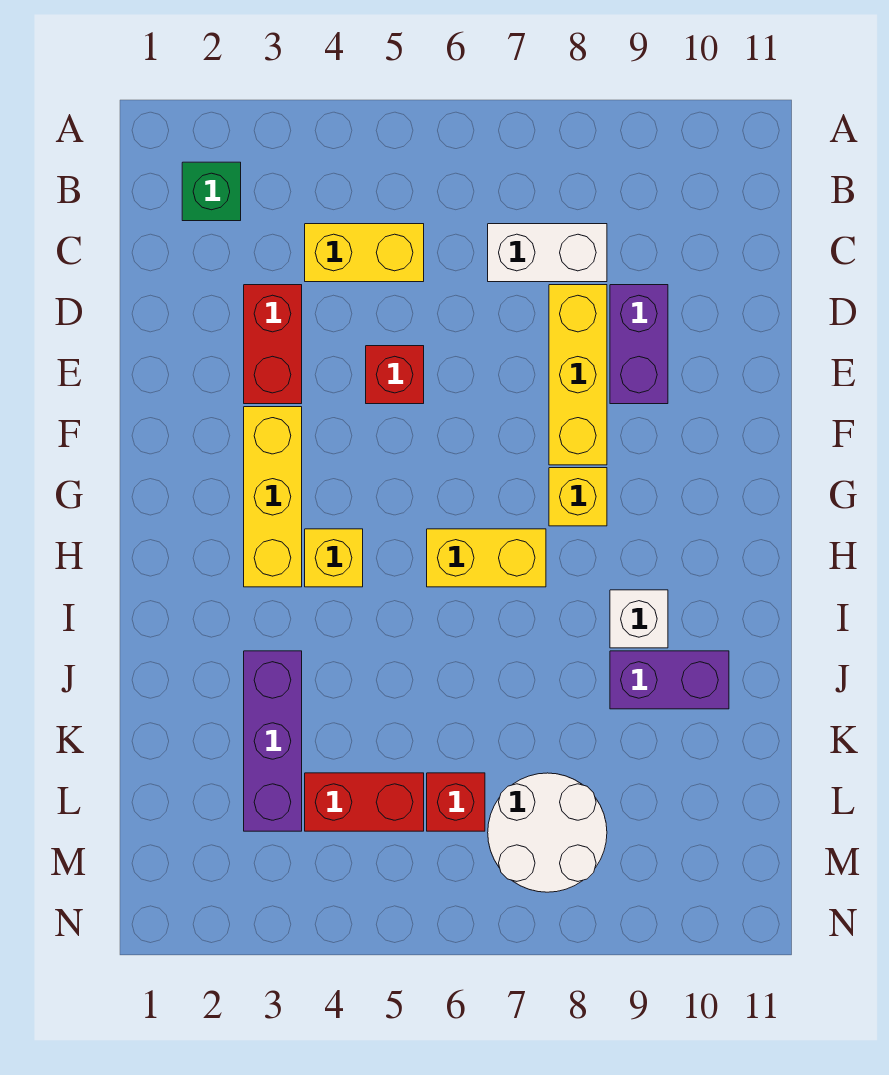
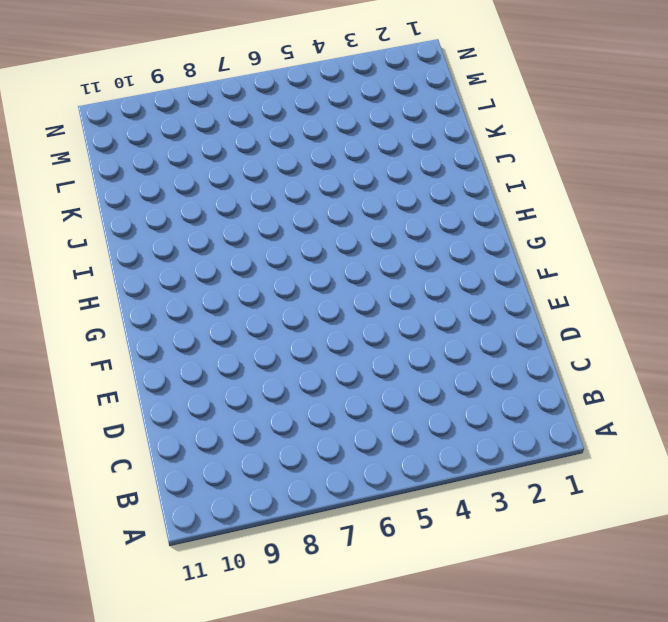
none -> green 1x1 brick [182,162,241,221]
none -> yellow 1x2 brick [305,224,424,282]
none -> white 1x2 brick [488,224,607,282]

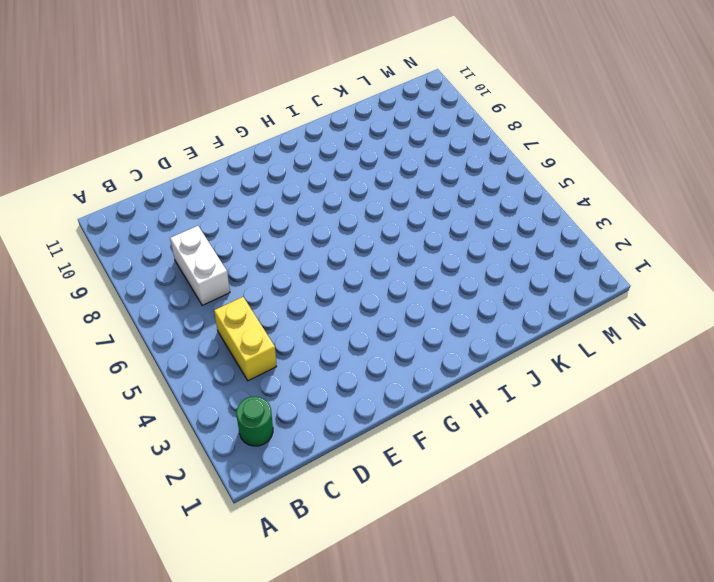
green 1x1 round brick [236,397,273,446] -> green 1x1 brick [182,162,241,221]
none -> red 1x2 brick [244,285,302,404]
none -> yellow 1x3 brick [549,285,607,465]
none -> purple 1x2 brick [610,285,668,404]

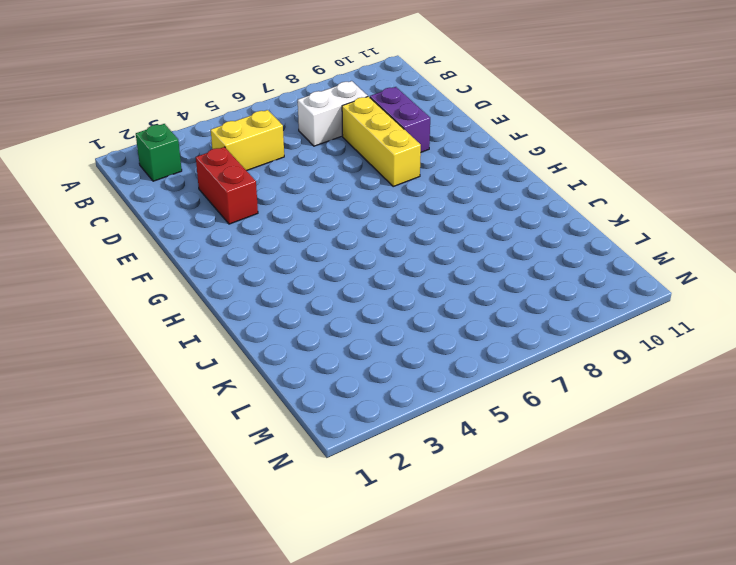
none -> red 1x1 brick [366,346,424,404]
none -> yellow 1x3 brick [244,407,302,587]
none -> yellow 1x1 brick [549,468,607,526]

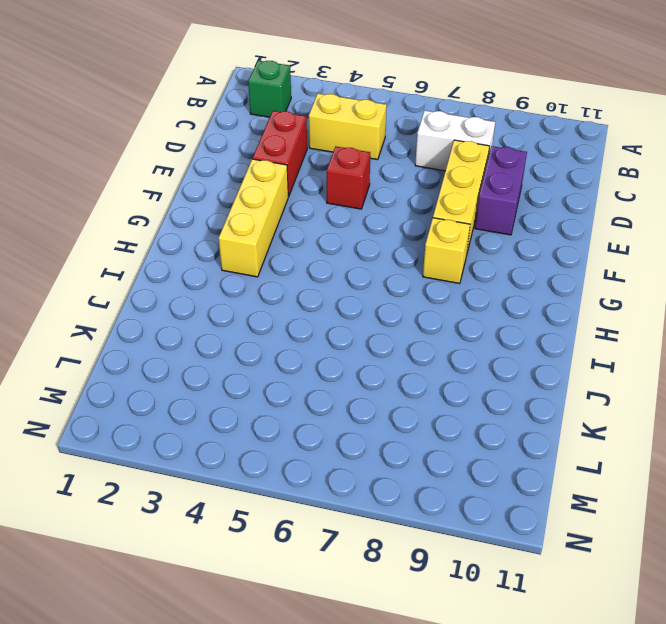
none -> yellow 1x1 brick [305,529,363,587]
none -> yellow 1x2 brick [427,529,546,587]
none -> white 1x1 brick [610,590,668,648]

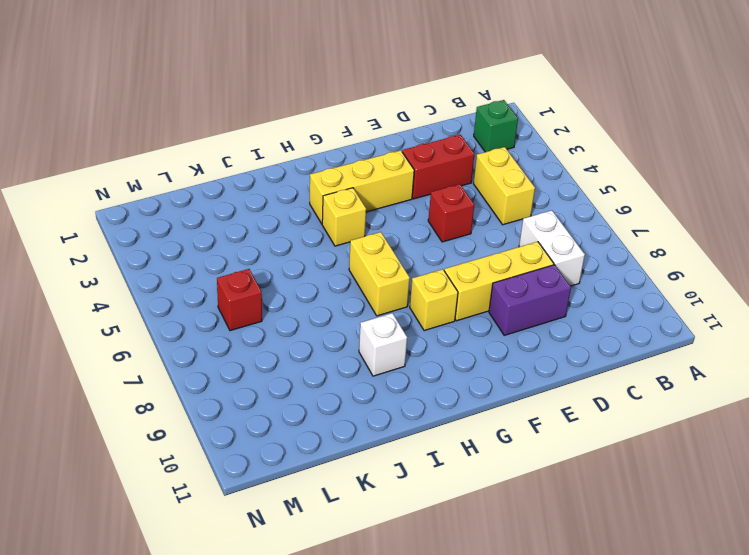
none -> purple 1x3 brick [244,651,302,831]
none -> purple 1x2 brick [610,651,729,709]
none -> red 1x2 brick [305,773,424,831]

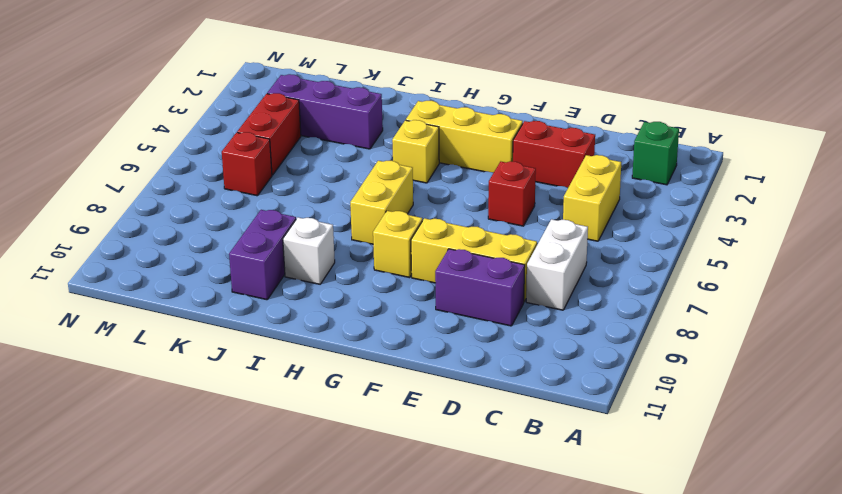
none -> white 2x2 round brick [488,773,607,892]

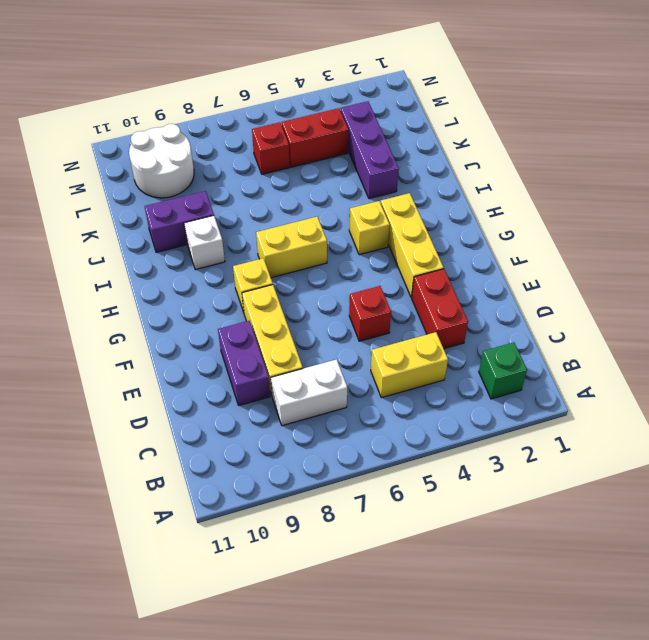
white 2x2 round brick [129,124,194,198] -> white 2x2 round brick moved to [488,773,607,892]

